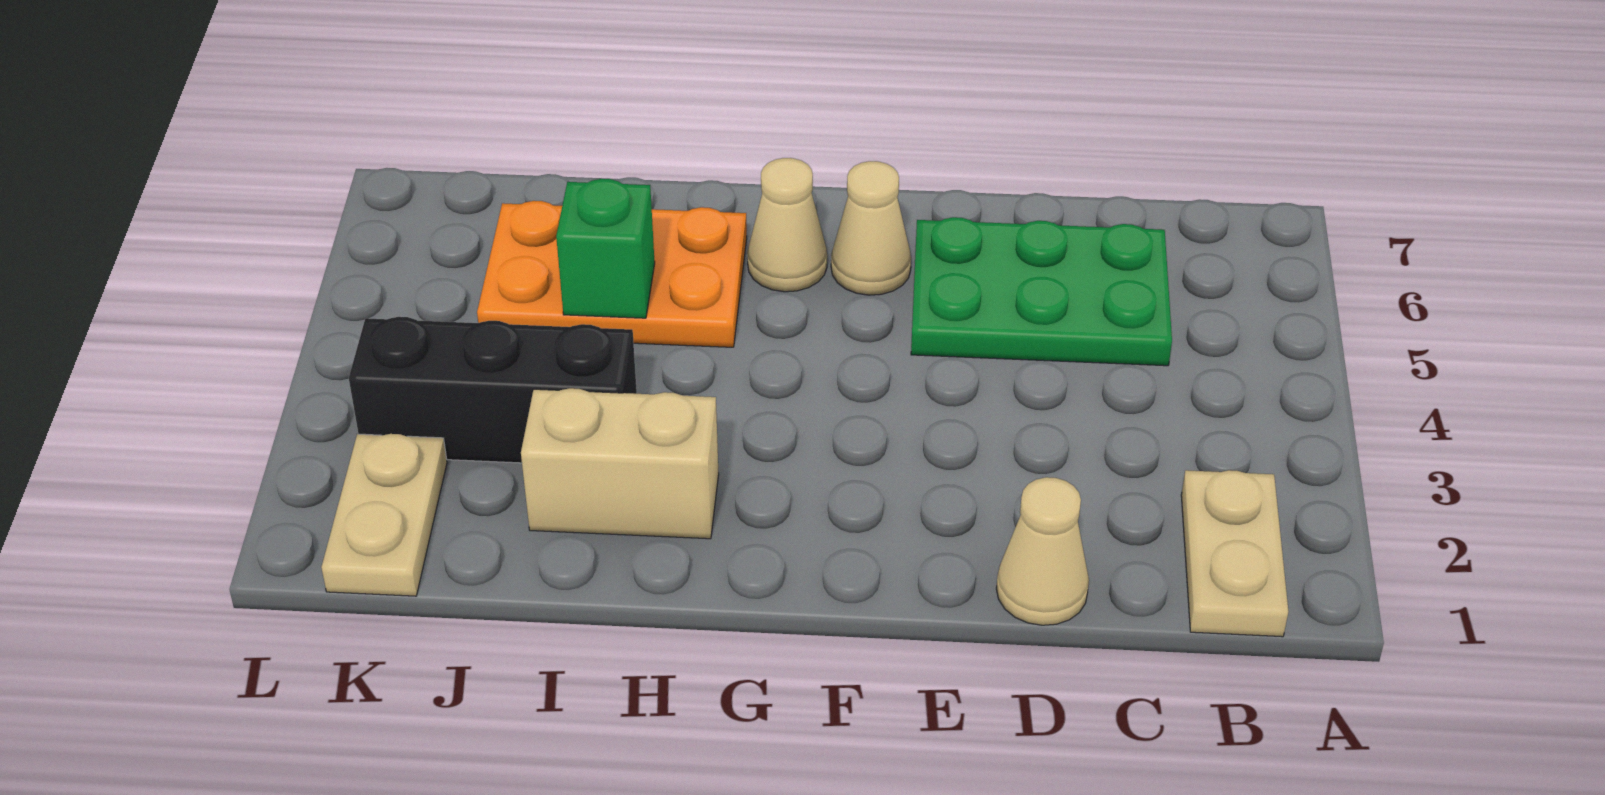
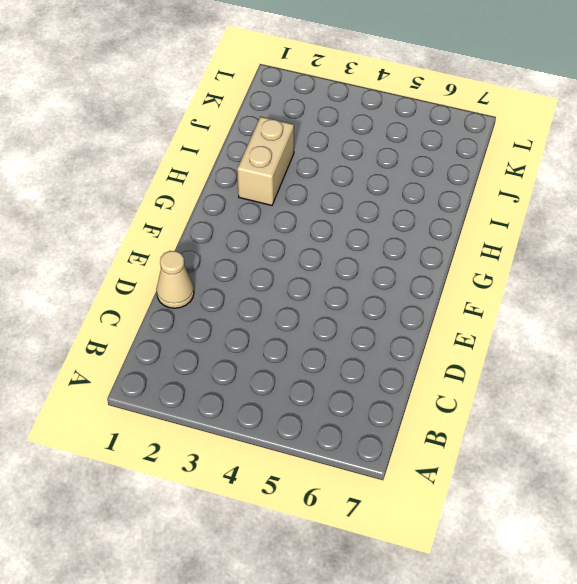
none -> tan 1x2 plate [1181,470,1288,637]
none -> green 2x3 plate [911,217,1172,366]

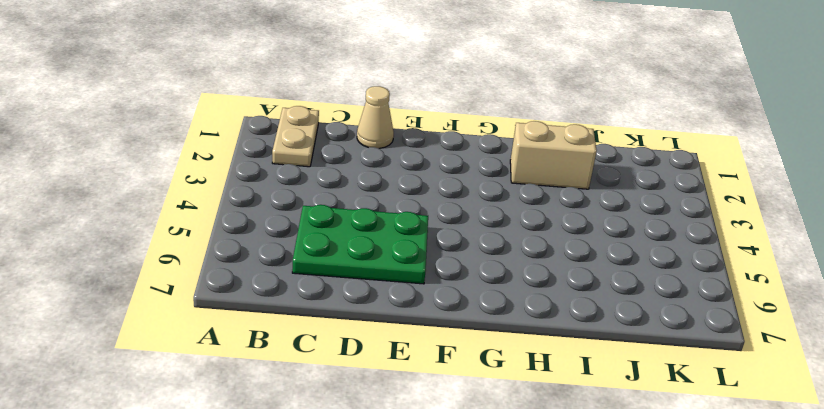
none -> tan 1x1 cone [831,161,911,295]
none -> tan 1x1 cone [747,158,827,292]

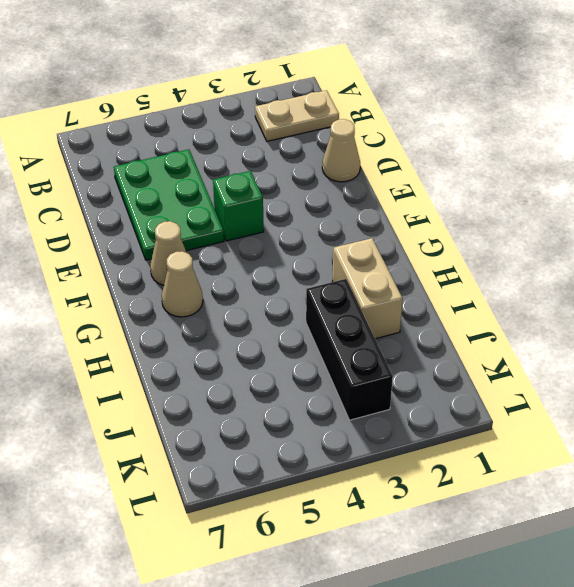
green 1x1 brick [213,171,264,241] -> green 1x1 brick moved to [556,179,655,318]
none -> orange 2x3 plate [477,201,747,347]
none -> tan 1x2 plate [321,434,447,596]

